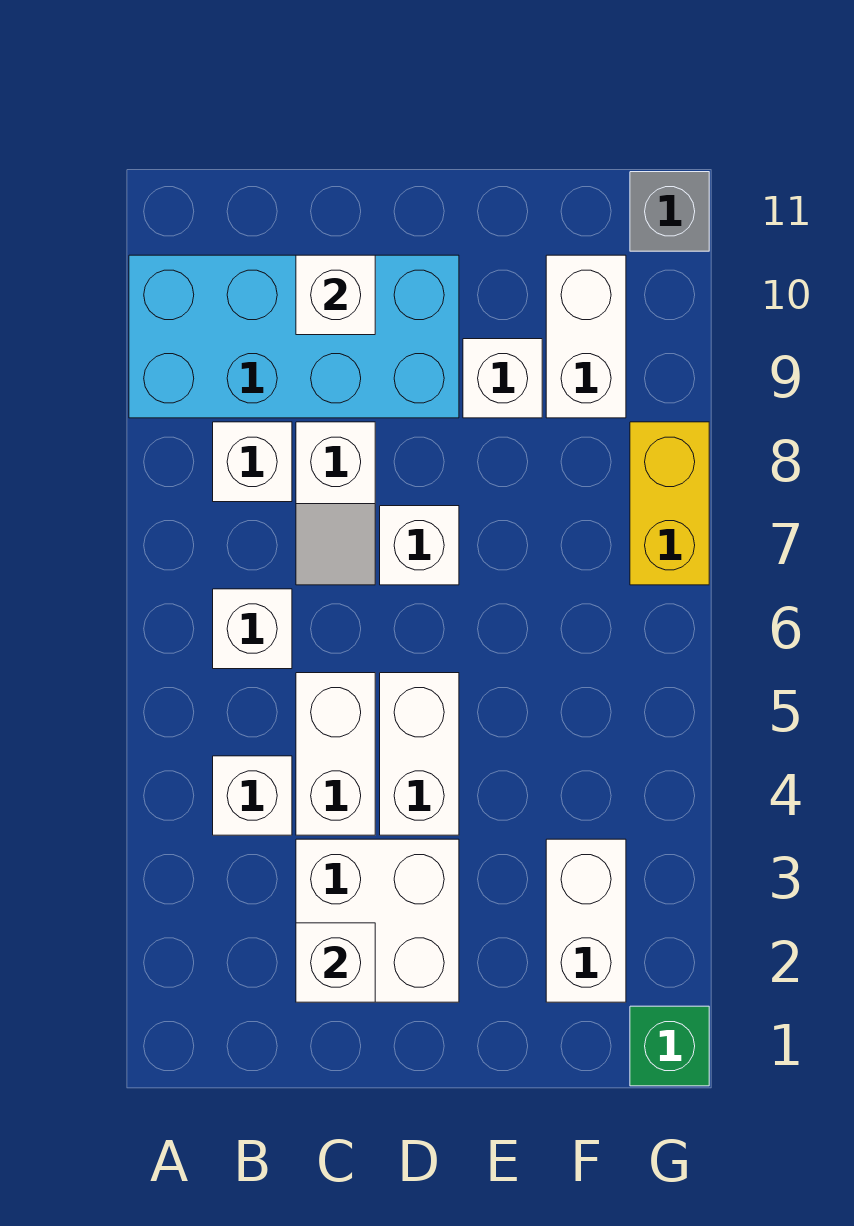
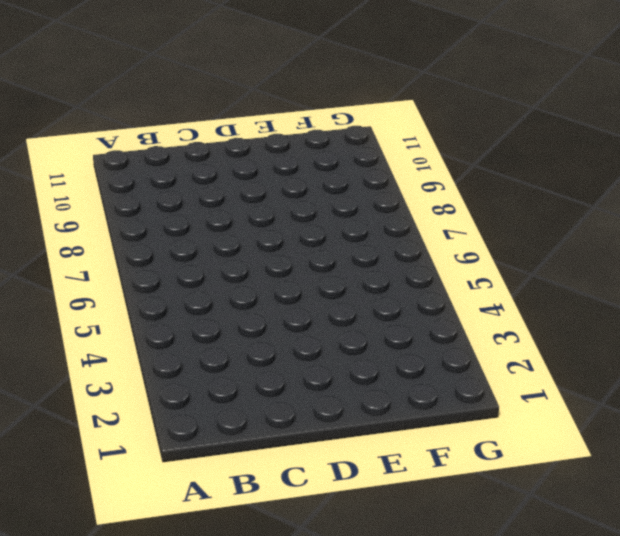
none -> cyan 2x4 brick [129,255,459,418]
none -> white 1x1 brick [213,756,292,835]
none -> white 1x1 brick [213,589,292,669]

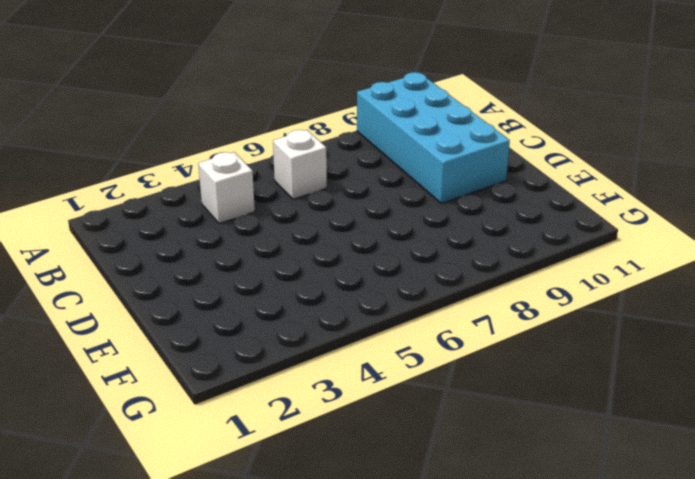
none -> white 1x1 brick [213,422,292,502]
none -> white 2x2 brick [296,839,459,1002]
none -> white 1x2 brick [296,673,375,835]

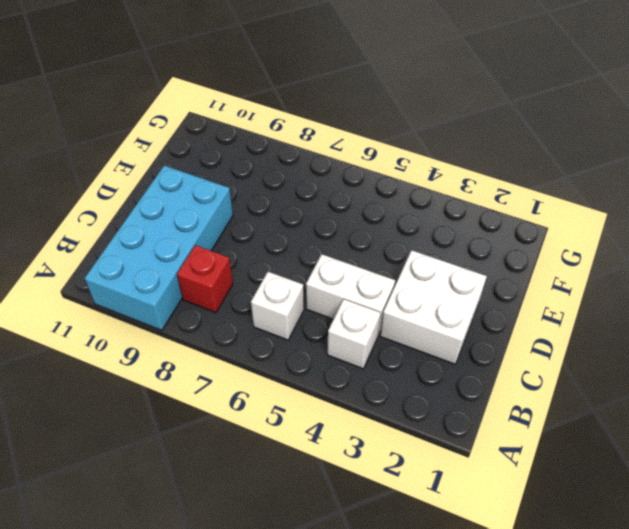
red 1x1 brick [177,245,233,313] -> white 1x1 brick [213,422,292,502]
none -> white 1x2 slope [296,422,375,585]
none -> white 1x2 brick [380,673,459,835]
none -> white 1x1 brick [380,506,459,585]

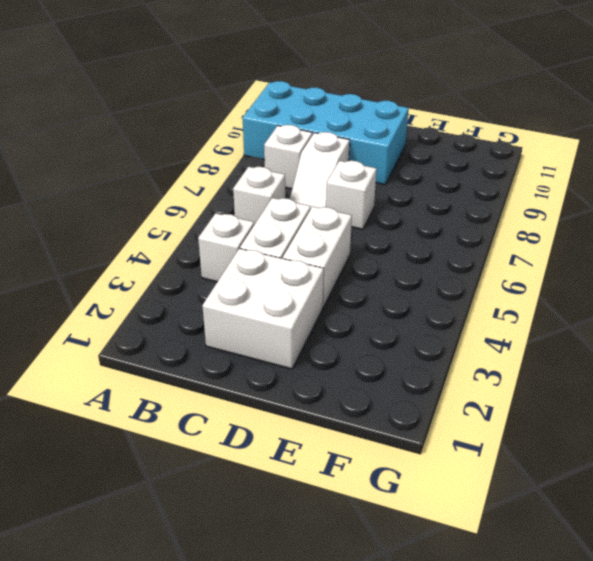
none -> white 1x1 brick [463,339,542,418]
none -> white 1x2 brick [546,839,626,1002]
none -> white 1x2 brick [546,255,626,418]

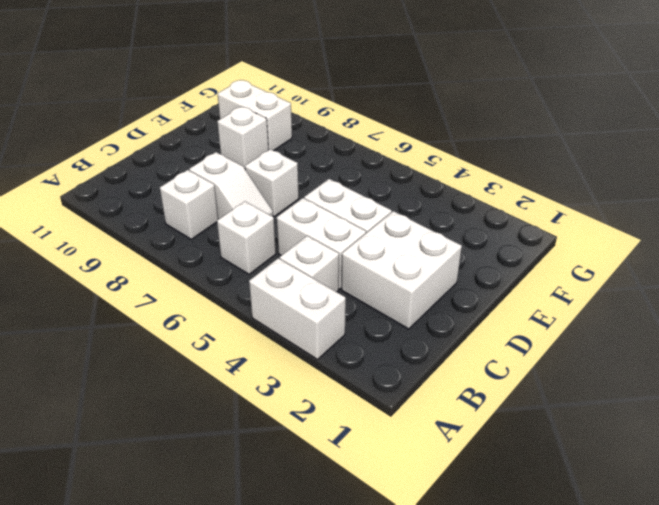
white 1x2 brick [249,258,346,360] -> white 1x2 brick moved to [546,839,626,1002]
none -> cyan 2x4 brick [129,255,459,418]
none -> green 1x1 brick [630,1006,709,1086]
none -> yellow 1x2 brick [630,422,709,585]

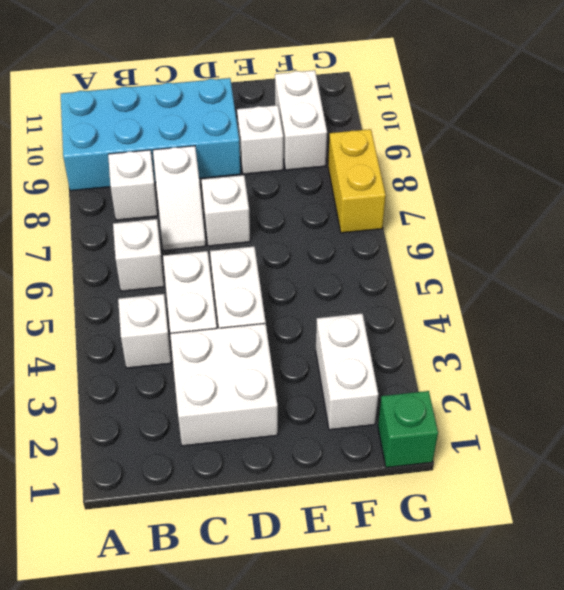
none -> grey 1x1 brick [630,172,709,251]
none -> white 1x1 brick [296,923,375,1002]
none -> white 1x1 brick [296,255,375,335]

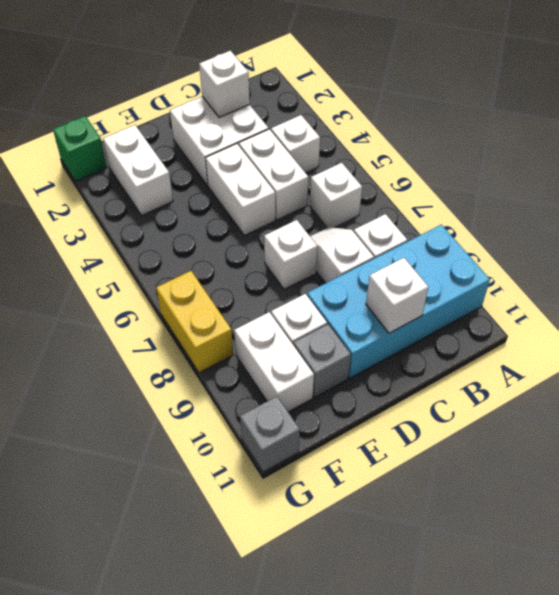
grey 1x1 brick [294,324,351,398] -> none

